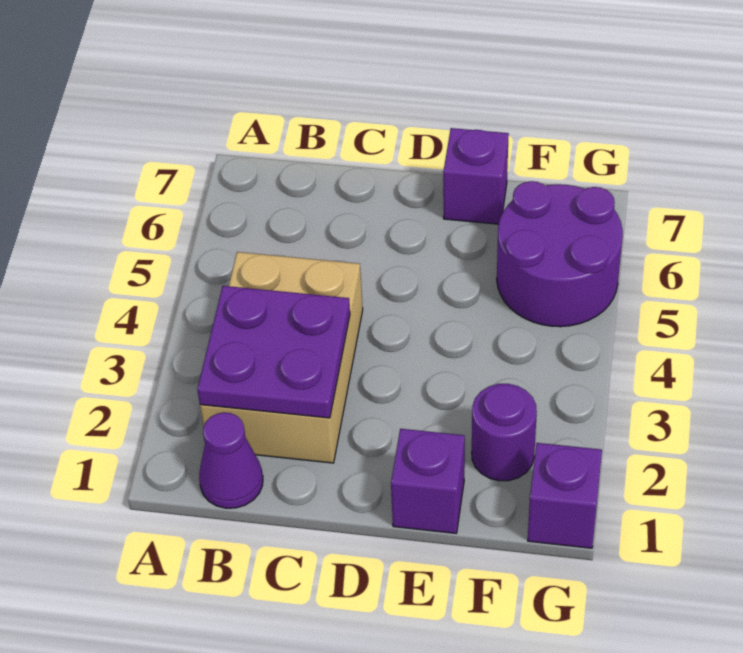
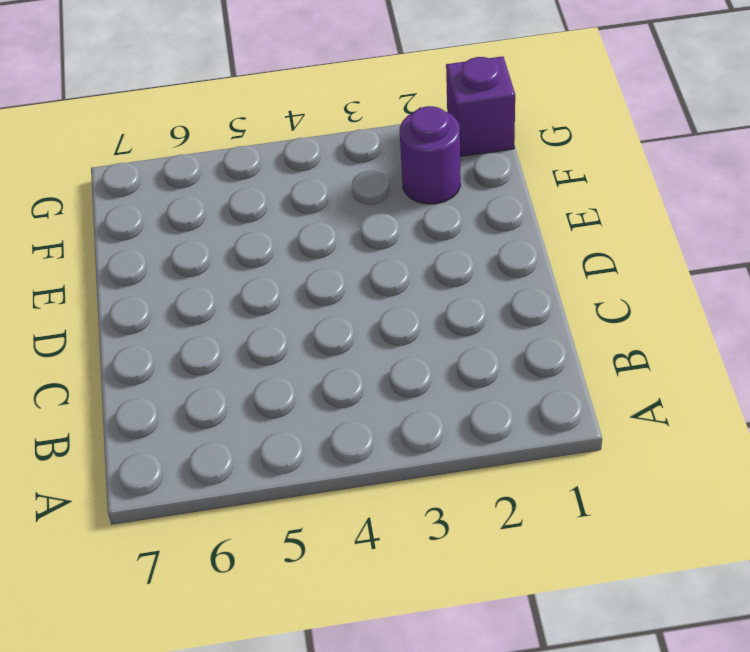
none -> purple 1x1 cone [199,412,263,508]
none -> tan 2x3 brick [200,252,363,463]

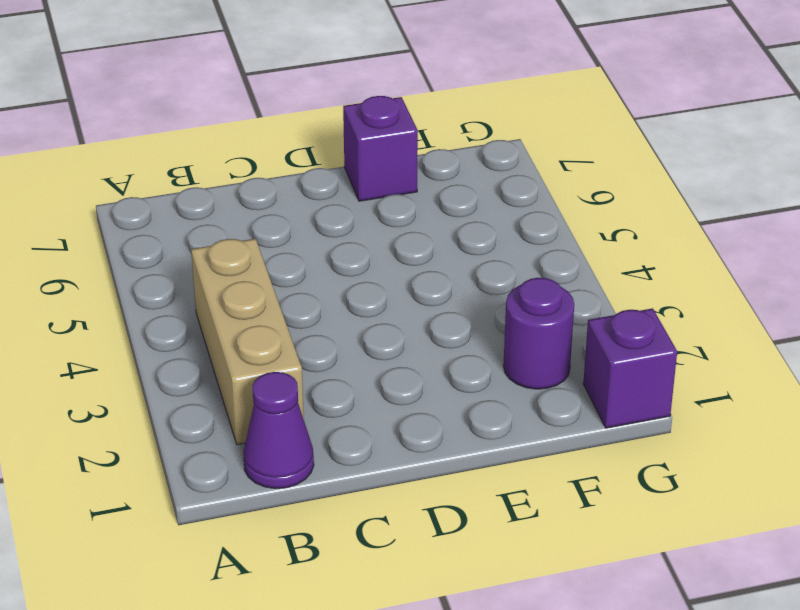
tan 1x3 brick [191,239,304,445] -> tan 2x3 brick [200,252,363,463]
none -> purple 1x1 brick [391,429,465,533]
none -> purple 2x2 round brick [497,181,623,327]

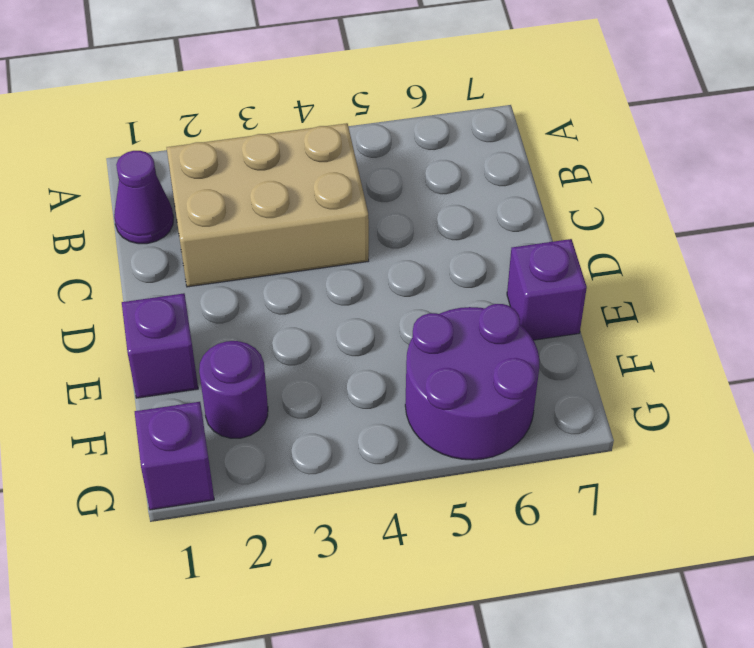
none -> purple 2x2 plate [197,286,350,418]

